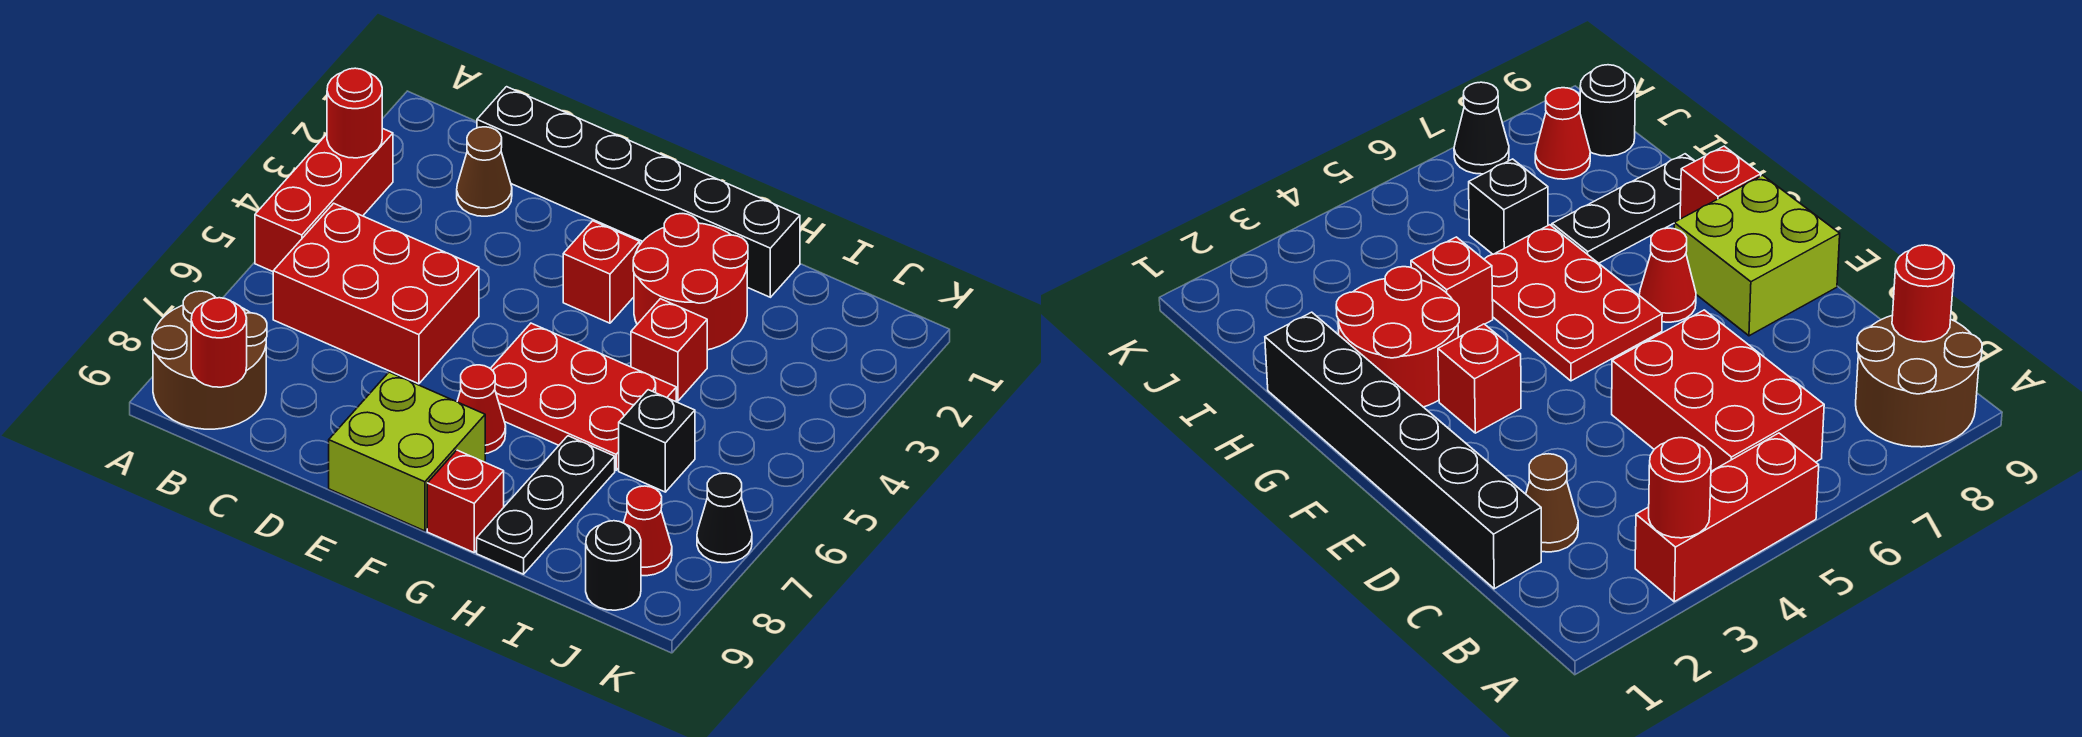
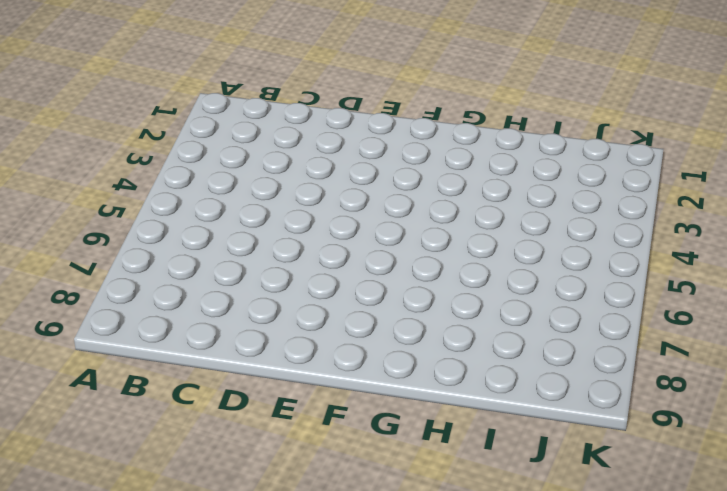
none -> red 1x3 brick [255,128,393,272]
none -> brown 2x2 round brick [152,291,267,429]
none -> red 2x3 brick [273,203,479,384]

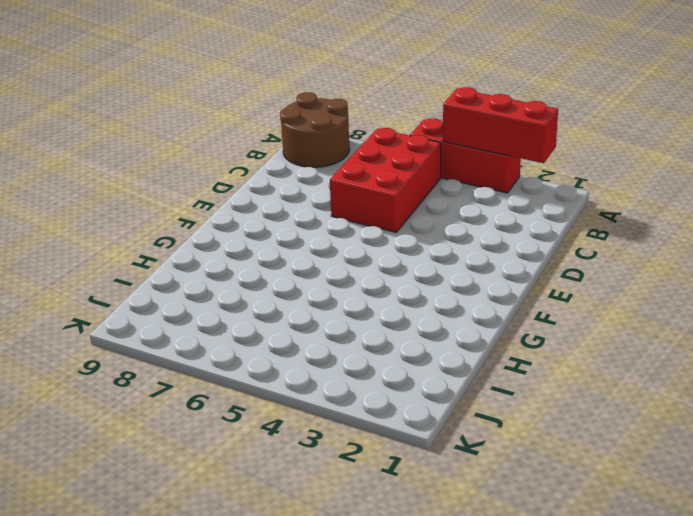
red 1x3 brick [443,87,558,163] -> red 1x1 round brick [327,68,382,158]
none -> black 1x6 brick [477,87,800,297]
none -> brown 1x1 cone [457,127,512,216]
none -> lime 2x2 brick [329,372,485,531]

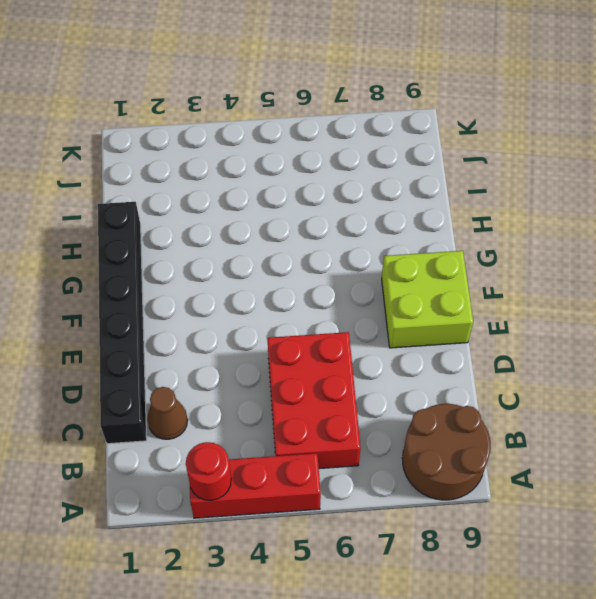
none -> red 1x1 brick [563,221,640,323]
none -> red 2x3 plate [490,323,676,470]
none -> red 1x1 cone [457,365,506,454]

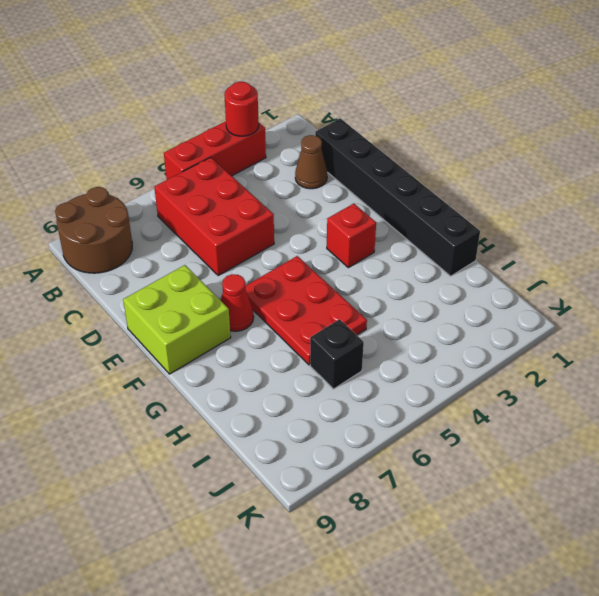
none -> red 2x2 round brick [633,214,748,350]
none -> red 1x1 brick [427,450,504,552]
none -> red 1x1 brick [631,299,707,401]

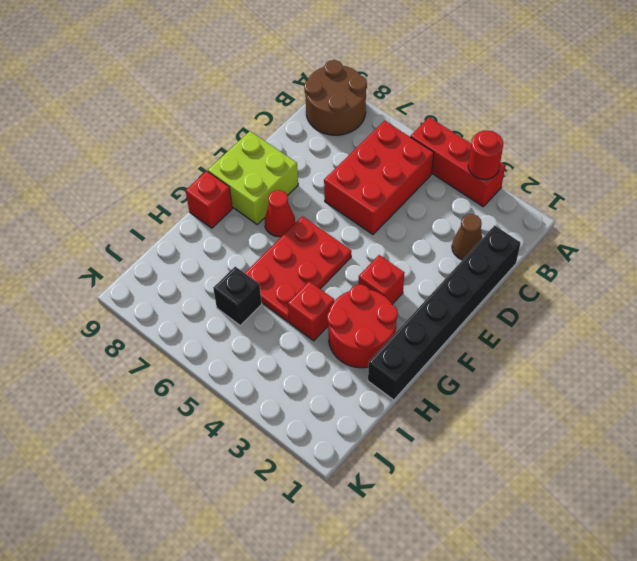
none -> black 1x3 plate [477,436,615,574]
none -> red 1x1 cone [624,486,672,576]
none -> black 1x1 round brick [586,521,641,610]

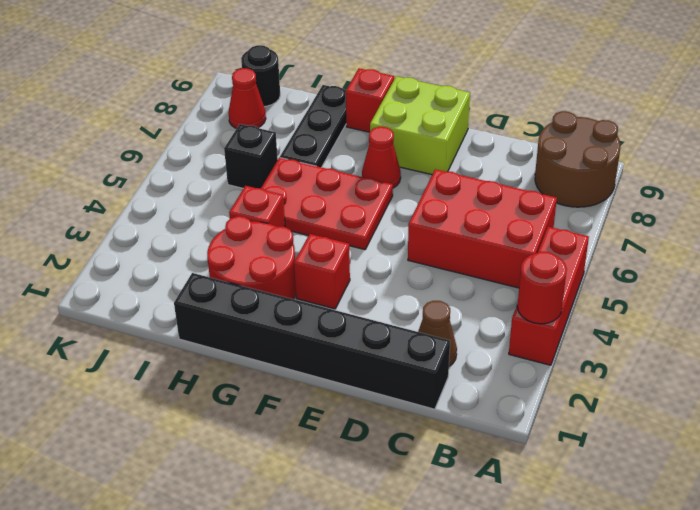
none -> black 1x1 cone [697,473,752,563]
none -> red 1x1 round brick [191,298,247,387]

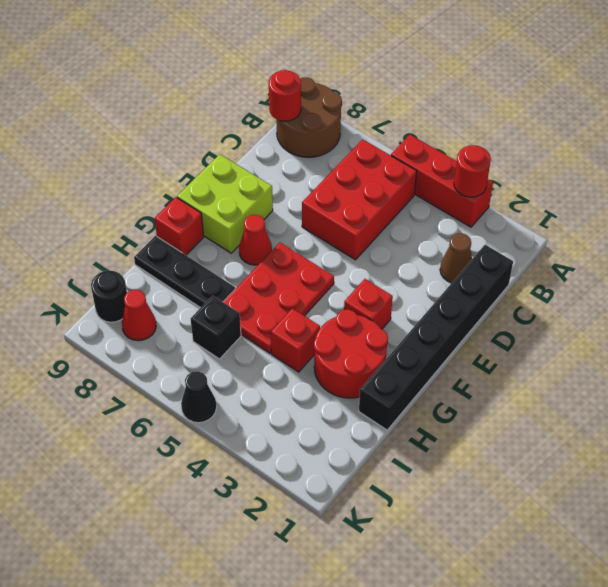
black 1x1 cone [181,371,217,423] -> black 1x1 cone moved to [697,473,752,563]

